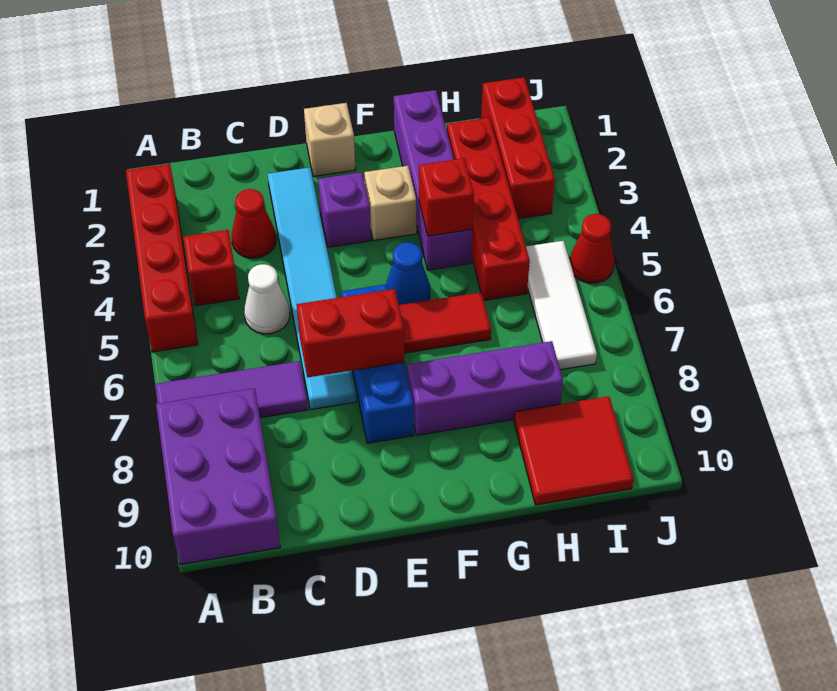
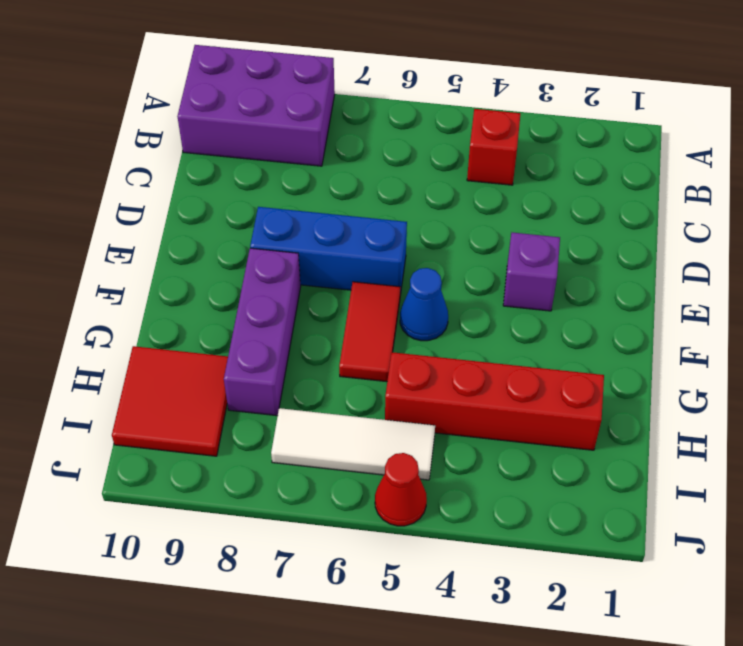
none -> red 1x4 brick [126,164,198,352]
none -> purple 1x3 tile [155,361,308,418]
none -> red 1x1 cone [232,189,276,258]

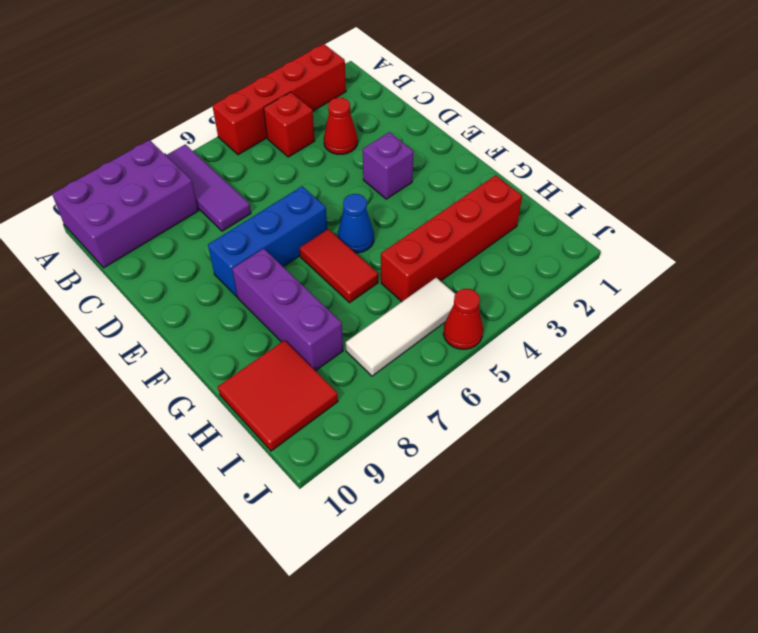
none -> white 1x1 cone [244,264,290,334]
none -> cyan 1x6 tile [268,167,356,410]
none -> tan 1x1 brick [304,103,355,176]

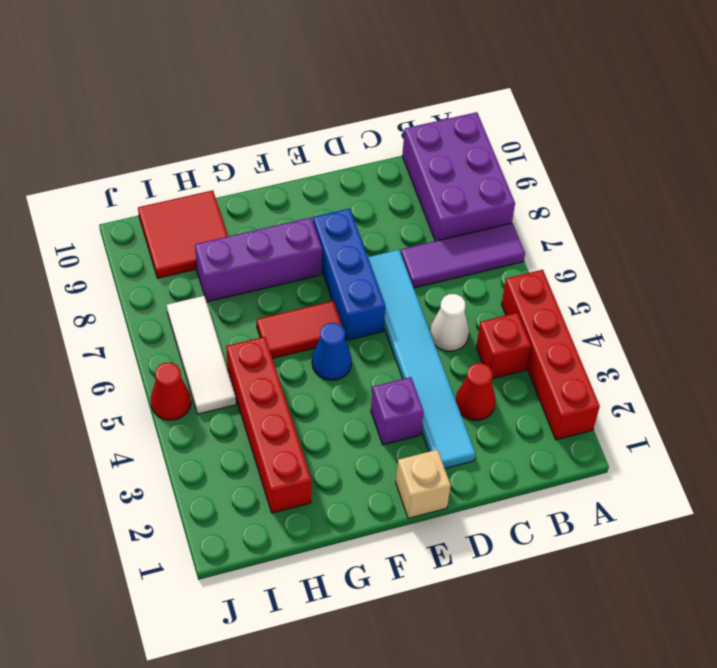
none -> tan 1x1 brick [364,166,417,240]
none -> purple 1x4 brick [394,90,472,270]
none -> red 1x3 brick [481,77,555,219]

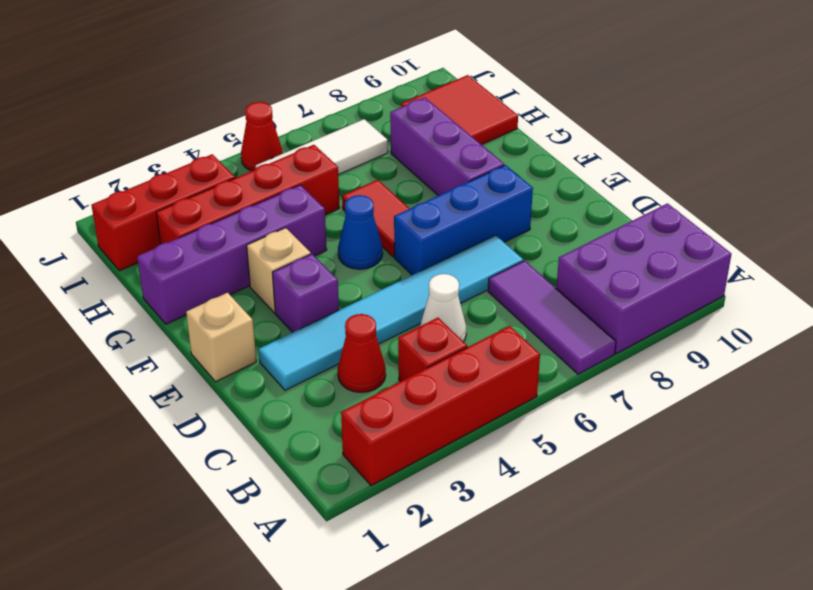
none -> red 1x2 brick [297,289,404,377]
none -> red 1x1 brick [419,158,474,236]

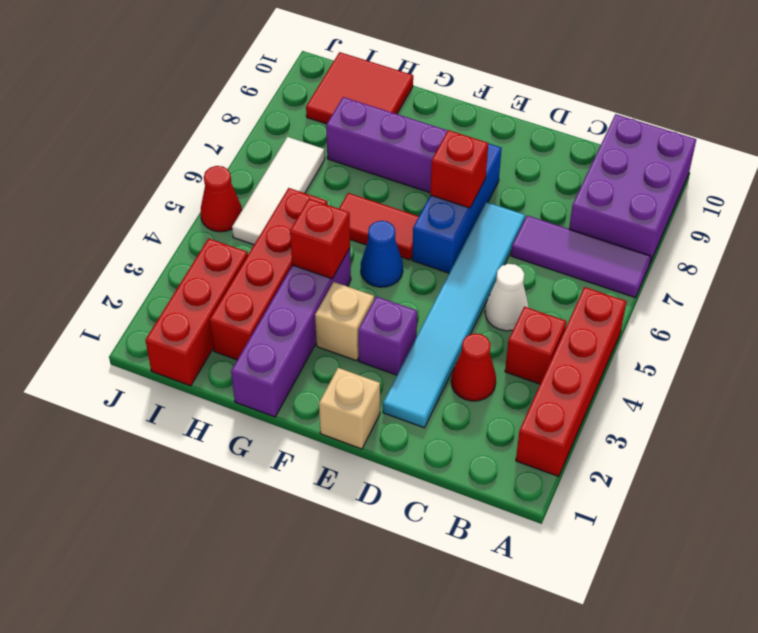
red 1x1 brick [430,130,488,208] -> red 1x2 brick [297,289,404,377]

